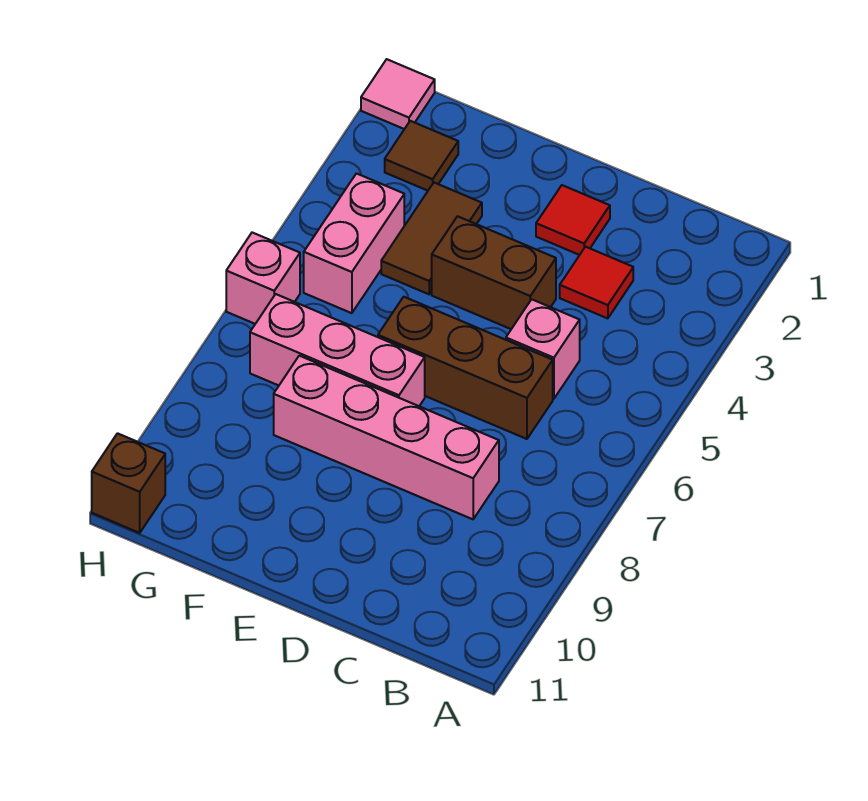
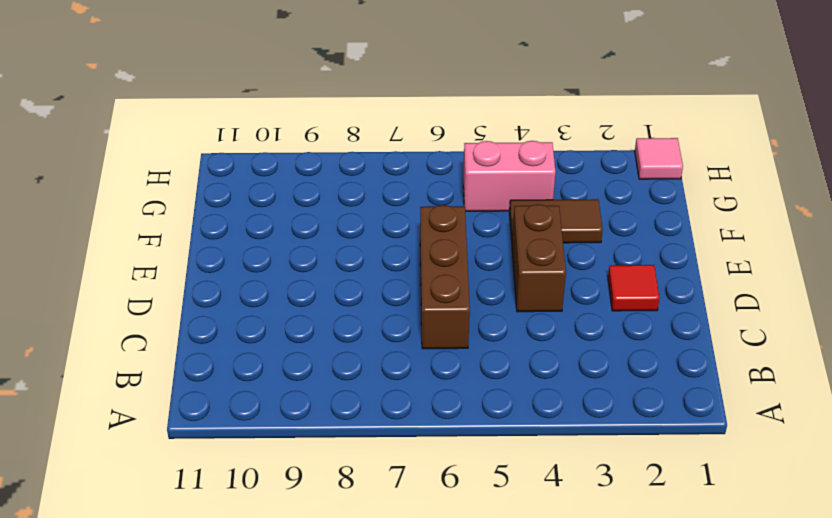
none -> red 1x1 tile [560,247,633,318]
none -> pink 1x1 brick [506,299,580,399]
none -> pink 1x4 brick [274,356,499,519]

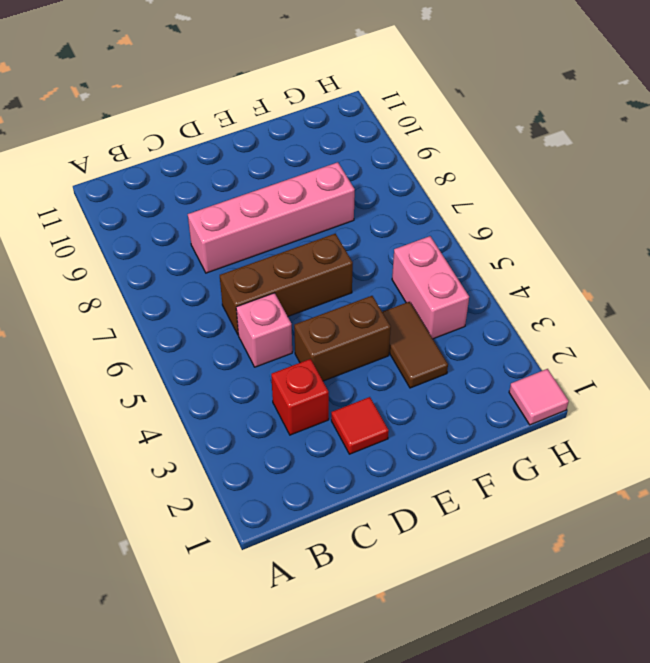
red 1x1 brick [271,359,329,435] -> red 1x1 tile [560,247,633,318]
none -> pink 1x3 brick [250,294,425,406]
none -> brown 1x1 tile [385,121,458,191]
none -> pink 1x1 brick [226,233,300,324]

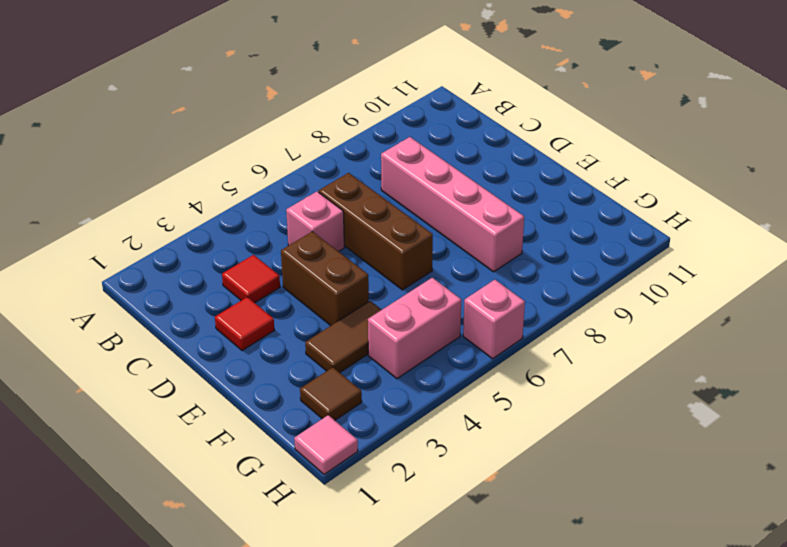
none -> pink 1x3 brick [250,294,425,406]
none -> brown 1x1 brick [92,433,165,533]

